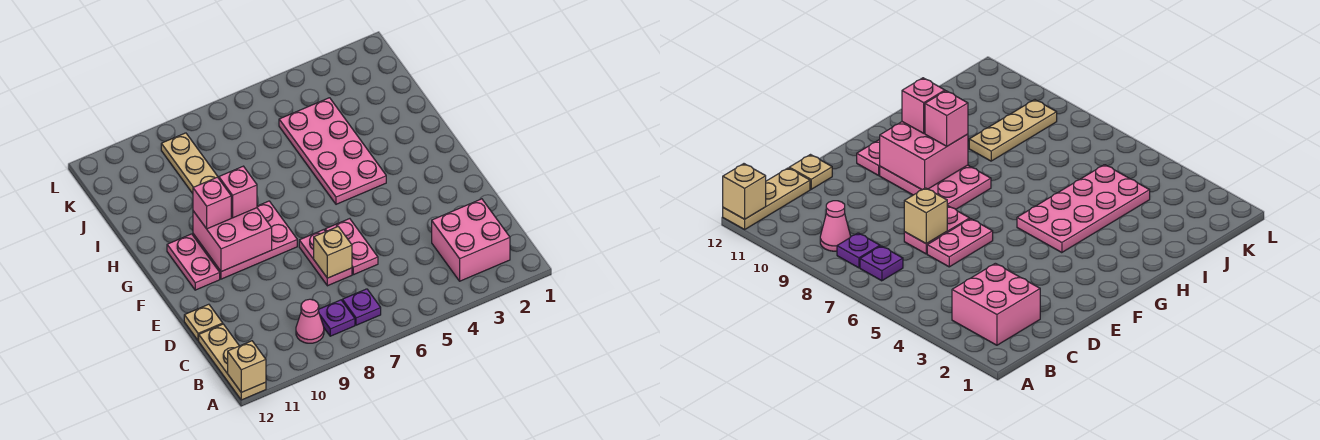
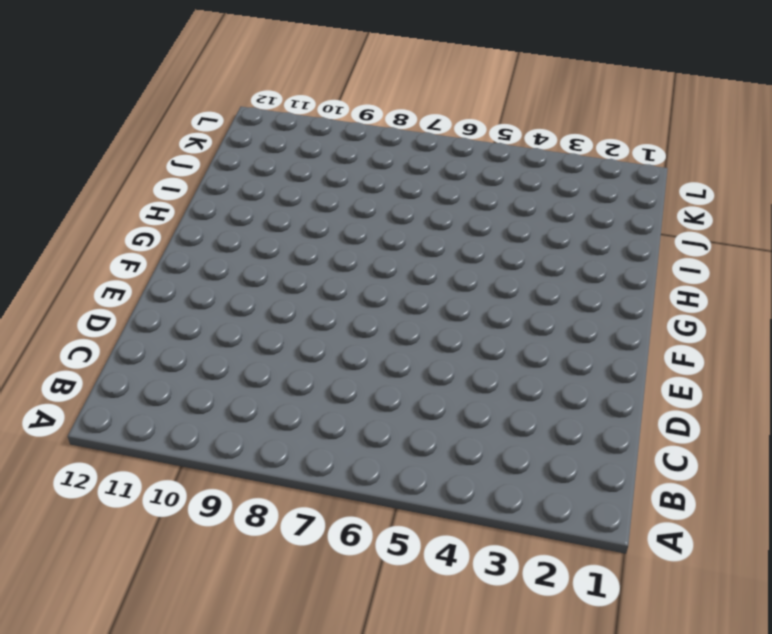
none -> tan 1x3 plate [199,324,266,400]
none -> pink 2x2 brick [432,199,510,281]
none -> purple 1x1 plate [342,289,381,325]

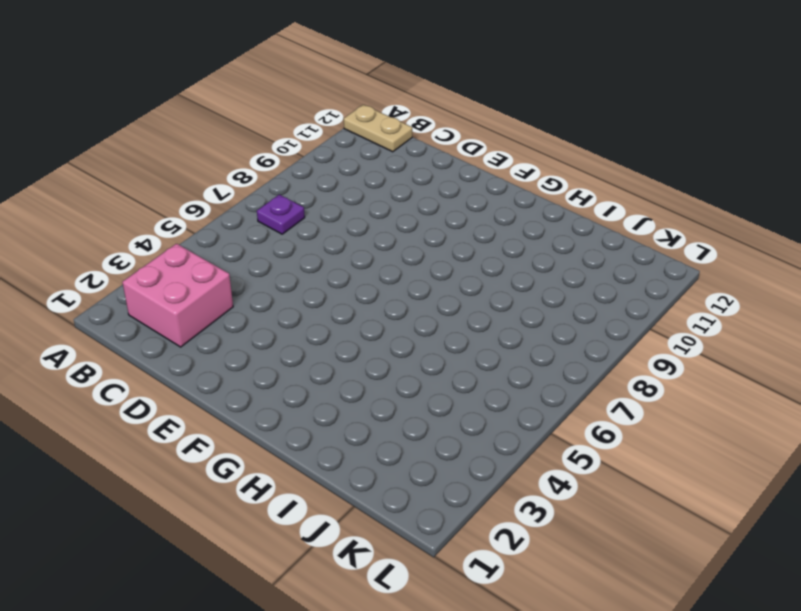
tan 1x2 plate [344,105,412,152] -> tan 1x3 plate [199,324,266,400]
none -> purple 1x1 plate [318,300,355,336]
none -> pink 1x1 cone [296,299,324,343]
none -> pink 1x2 plate [325,219,378,275]

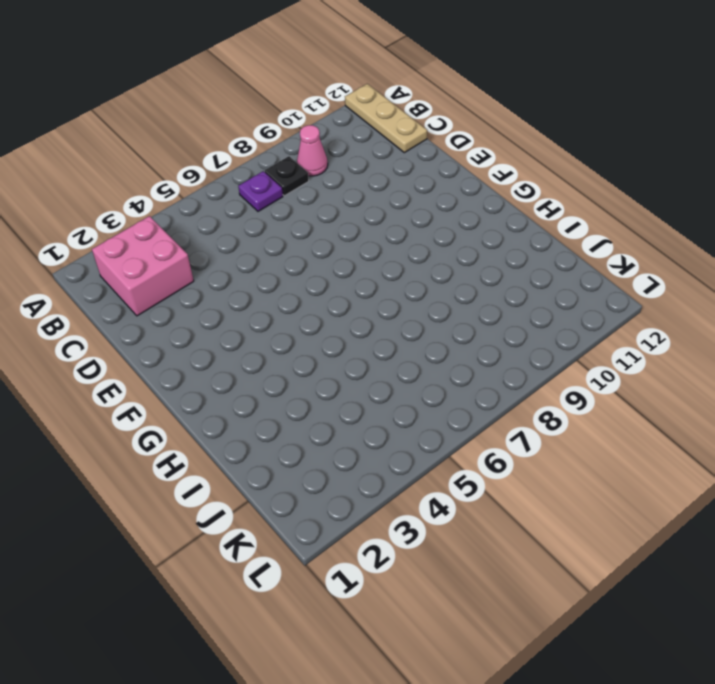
black 1x1 plate [265,156,309,196] -> purple 1x1 plate [318,300,355,336]
none -> pink 1x2 plate [325,219,378,275]
none -> pink 1x2 plate [299,230,352,286]
none -> tan 1x1 plate [184,304,223,341]

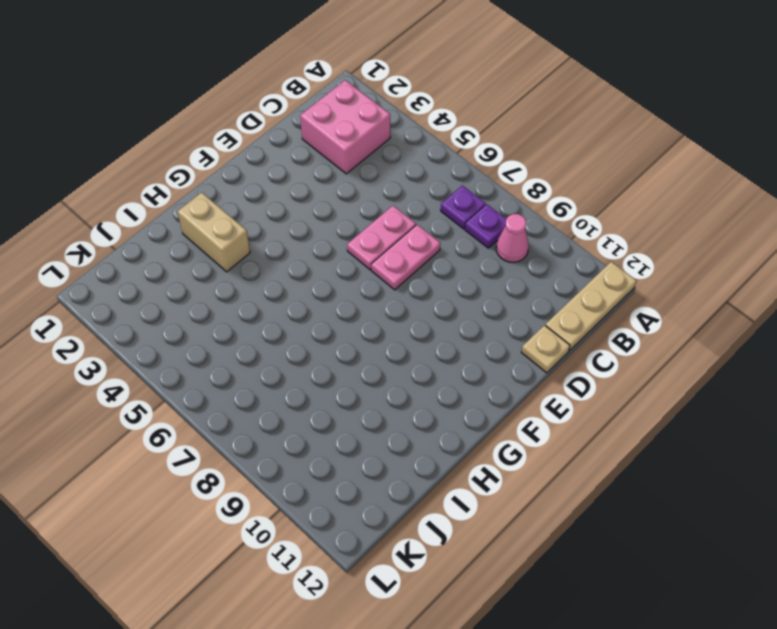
tan 1x2 brick [178,192,250,272] -> none
none -> pink 2x3 plate [193,201,297,279]
none -> pink 1x2 plate [167,234,220,290]
none -> pink 2x4 plate [279,98,386,204]

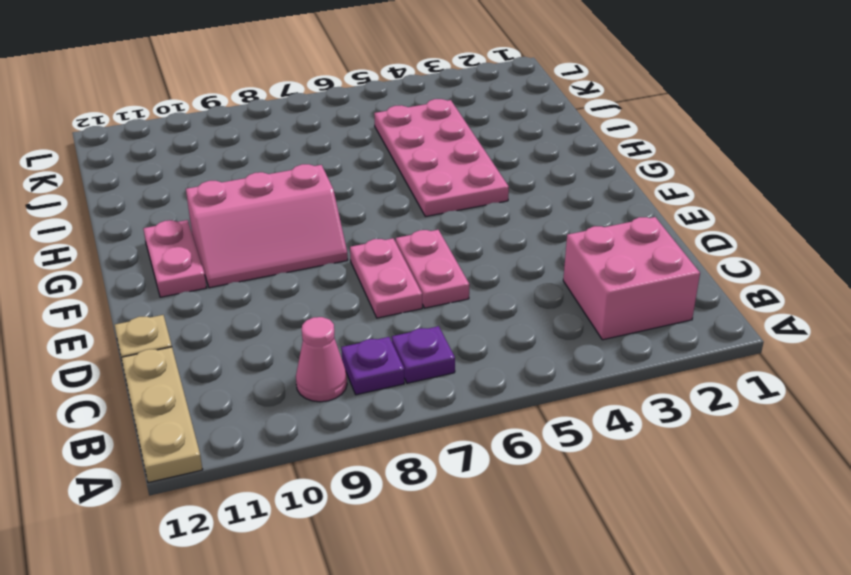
pink 2x3 slope [186,164,348,288] -> pink 2x3 plate [193,201,297,279]
none -> tan 1x3 plate [161,133,218,193]
none -> tan 1x1 brick [228,341,266,392]
none -> tan 1x1 brick [314,227,352,278]

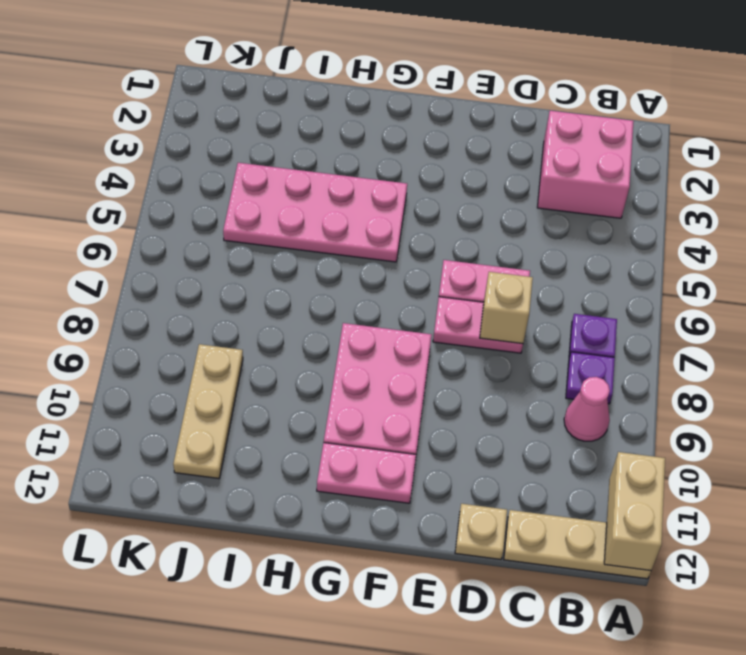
tan 1x2 brick [604,452,665,571] -> tan 1x1 brick [228,341,266,392]
tan 1x3 plate [173,344,243,478] -> tan 1x3 plate turned to [161,133,218,193]
none -> pink 2x2 brick [193,208,272,272]
none -> pink 1x1 brick [219,166,257,218]
none -> pink 1x1 brick [193,177,231,229]

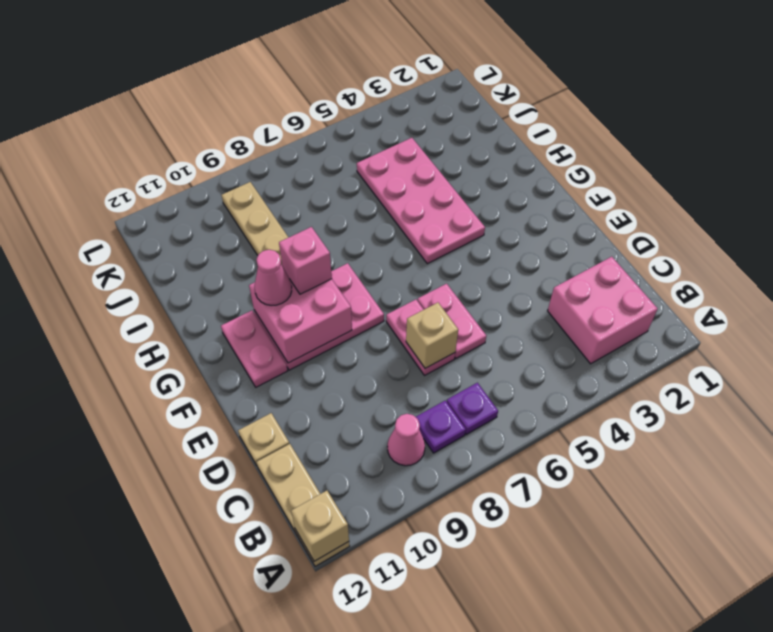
pink 1x1 cone [255,250,292,305] -> pink 1x1 brick [193,177,231,229]

